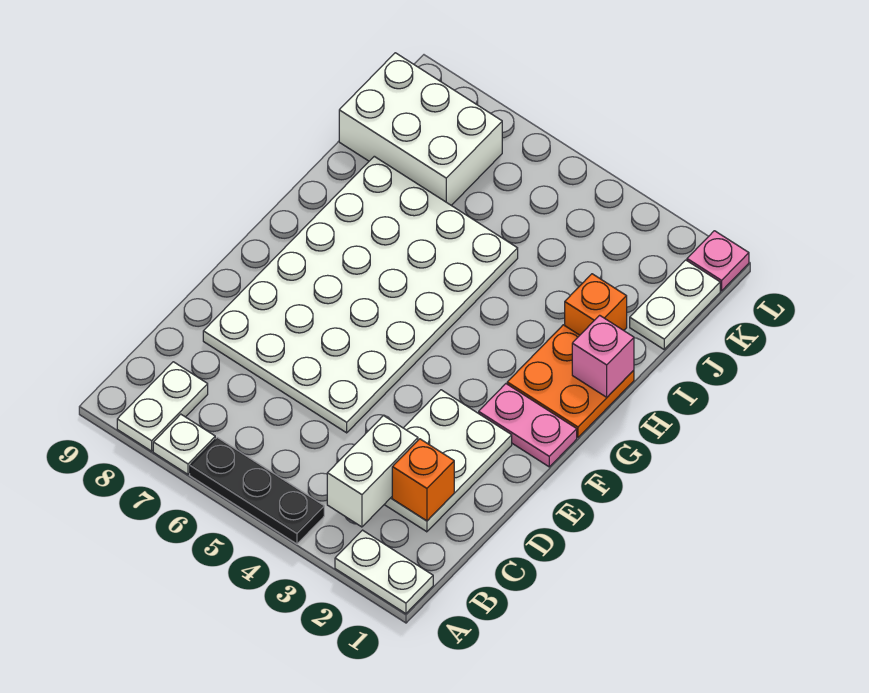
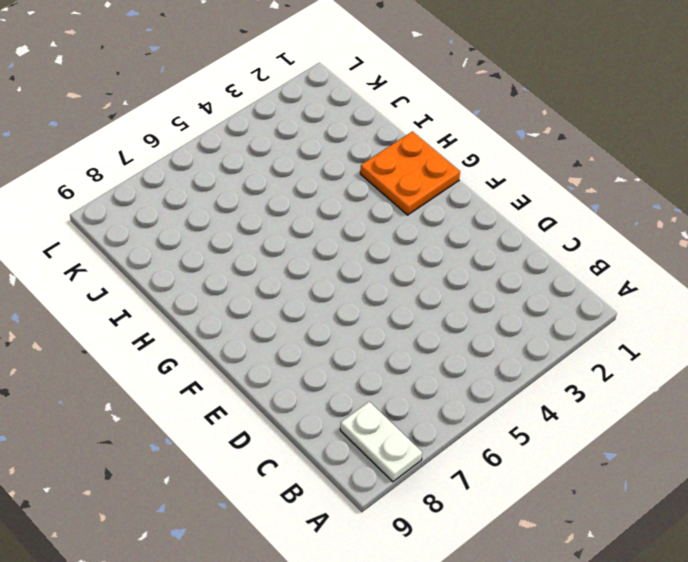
none -> white 1x2 plate [335,530,433,614]
none -> black 1x3 plate [190,438,324,544]
none -> white 1x1 plate [153,414,215,474]

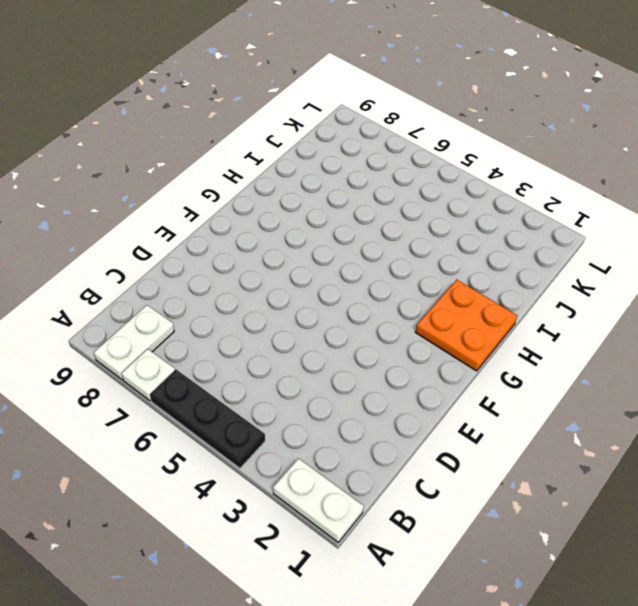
none -> white 2x3 plate [384,390,512,532]
none -> white 4x6 plate [203,156,518,433]
none -> pink 1x2 plate [479,384,577,467]

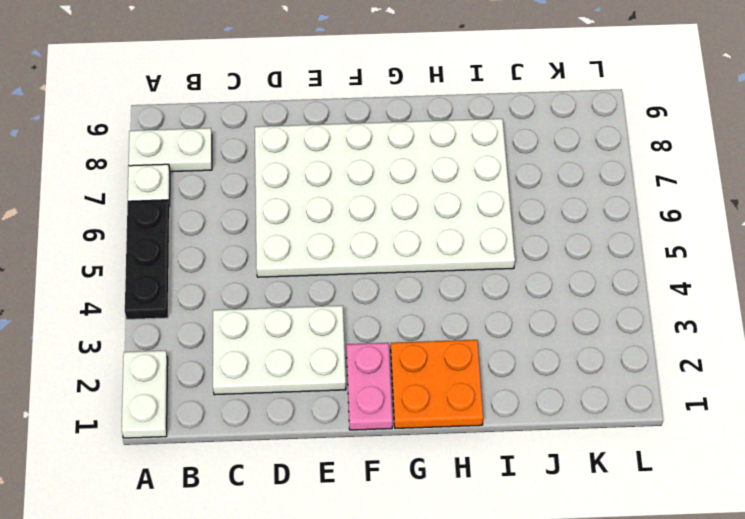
none -> orange 1x1 brick [565,274,627,335]
none -> white 1x2 plate [630,260,720,349]
none -> white 2x3 brick [339,53,502,205]

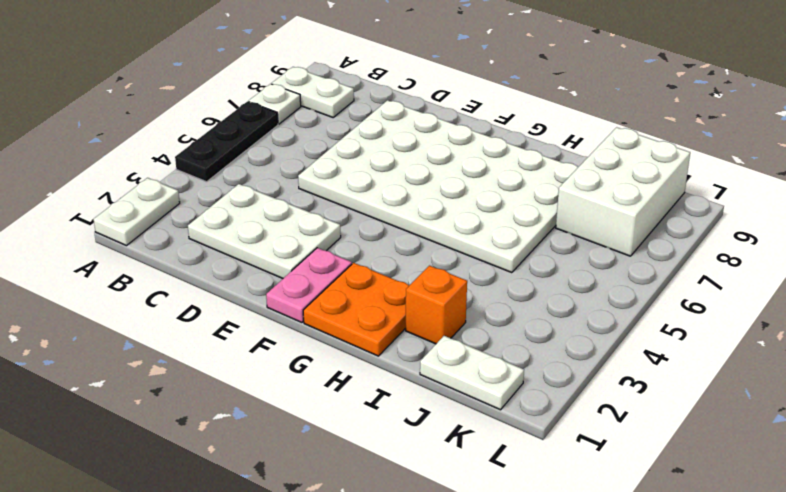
none -> pink 1x1 plate [687,231,749,291]
none -> white 1x2 brick [327,416,418,527]
none -> orange 1x1 brick [392,439,454,521]

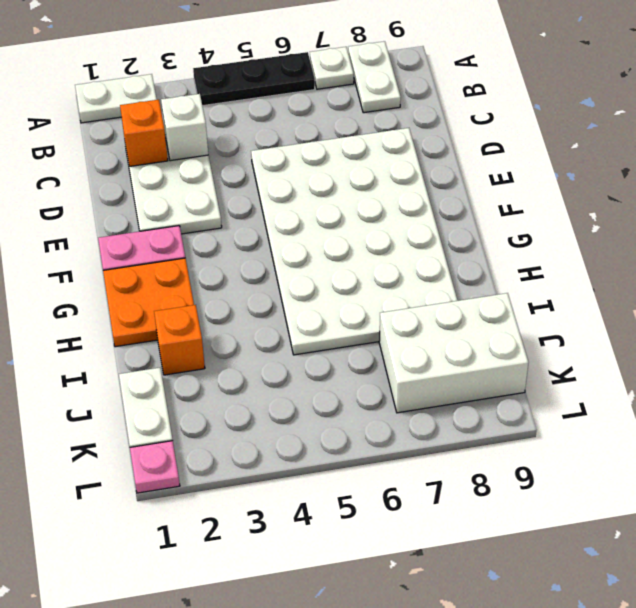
white 1x1 brick [161,94,208,161] -> white 1x2 brick [327,416,418,527]
none -> pink 1x1 brick [572,315,634,397]

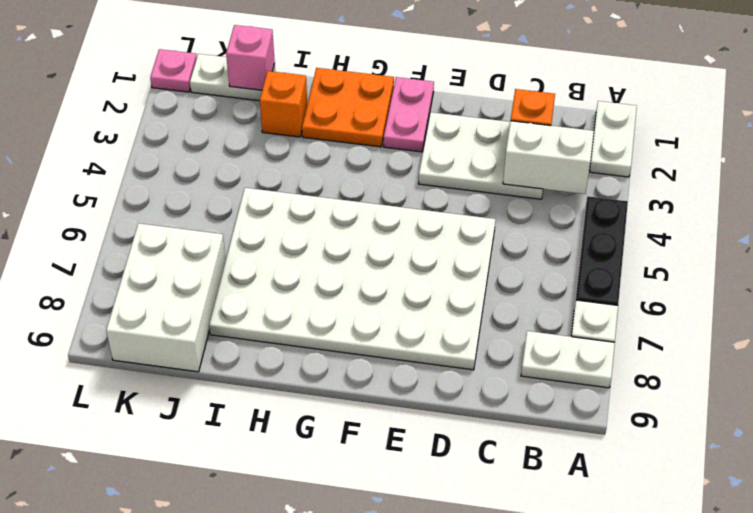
pink 1x1 brick [226,25,275,90] -> pink 1x1 brick moved to [572,315,634,397]

